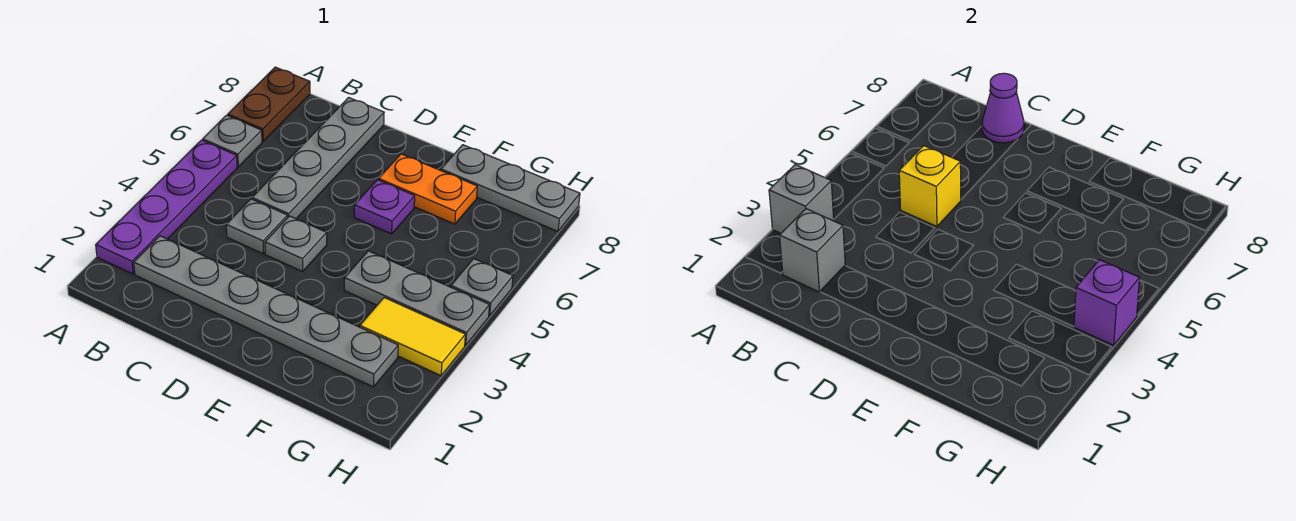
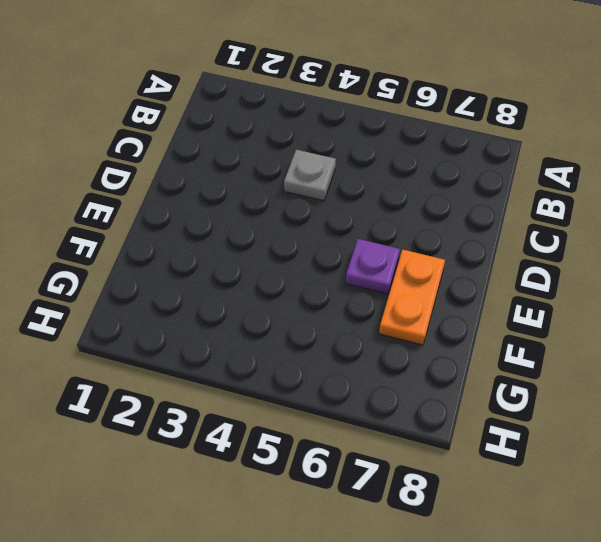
none -> purple 1x4 plate [96,140,237,274]
none -> grey 1x1 plate [203,115,262,167]
none -> brown 1x2 plate [228,67,310,142]

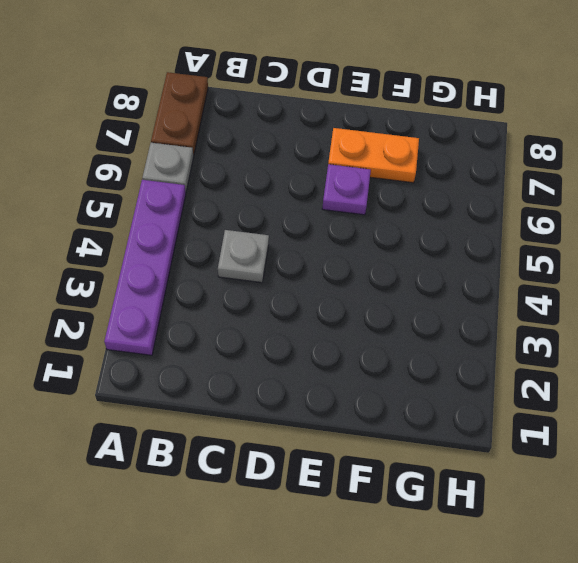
none -> grey 1x6 plate [134,236,398,387]
none -> grey 1x4 plate [252,98,384,219]
none -> grey 1x1 plate [265,216,327,271]

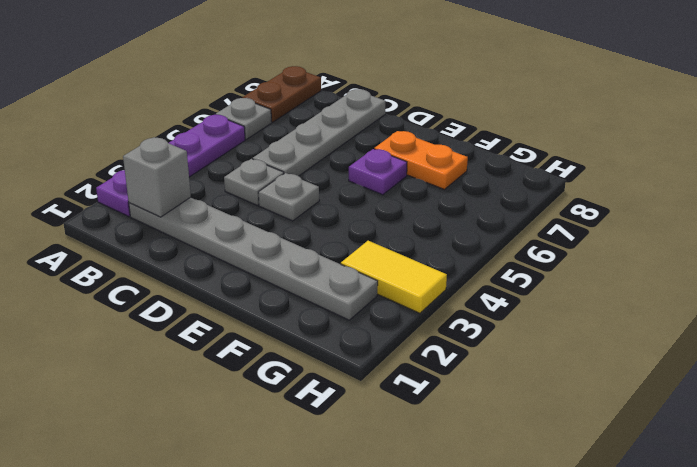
none -> grey 1x3 plate [344,251,489,345]
none -> grey 1x3 plate [441,145,580,231]
none -> grey 1x1 plate [451,259,513,316]

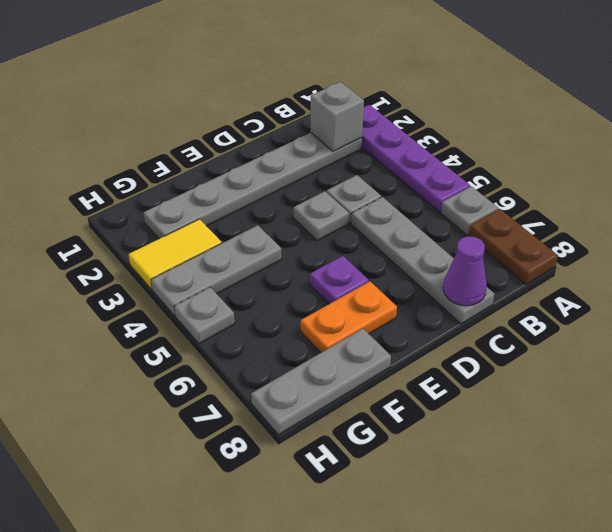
none -> grey 1x1 brick [769,165,834,233]
none -> yellow 1x1 brick [899,146,961,226]
none -> purple 1x1 brick [1074,260,1140,345]

